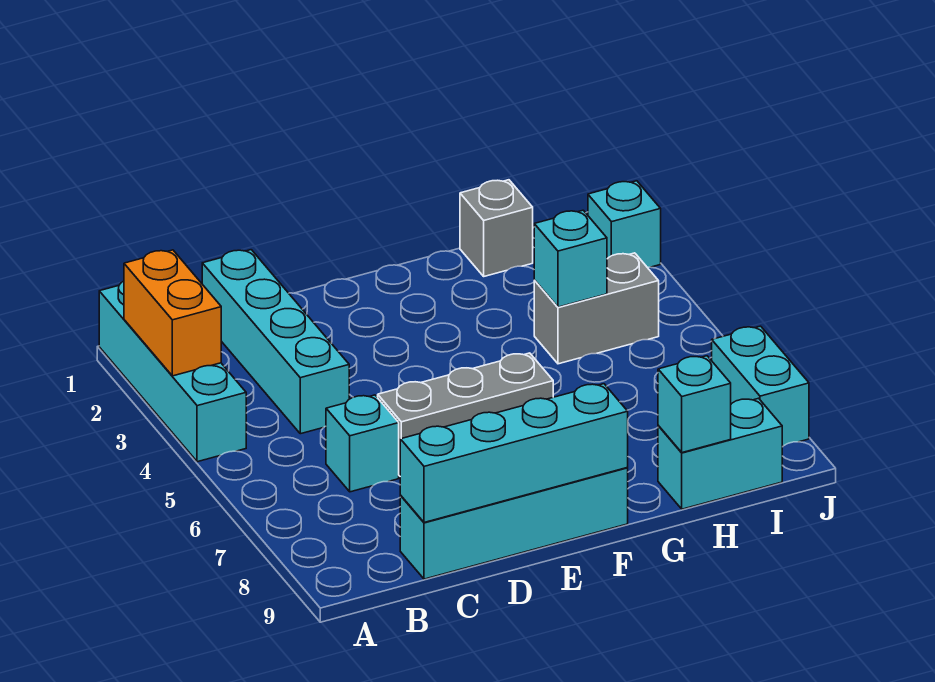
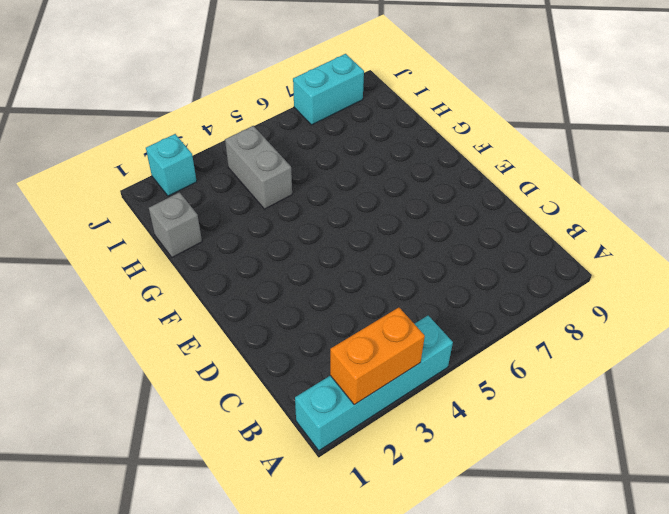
none -> cyan 1x4 brick [202,250,349,434]
none -> cyan 1x1 brick [326,395,399,492]
none -> cyan 1x4 brick [400,468,628,579]

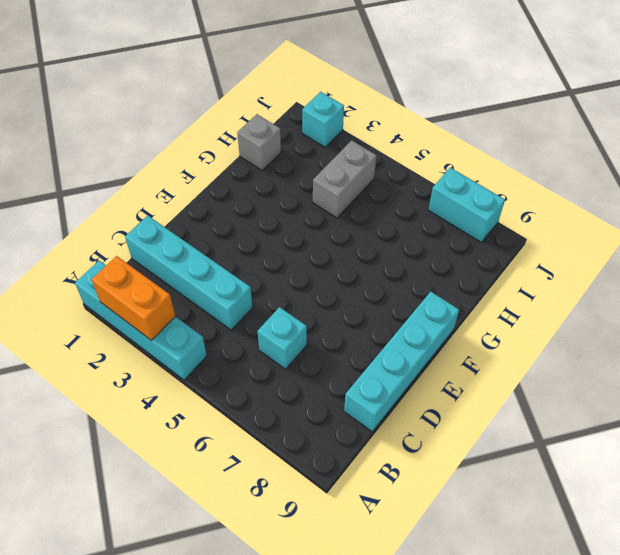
none -> grey 1x3 brick [378,353,553,476]
none -> cyan 1x2 brick [658,398,782,509]
none -> cyan 1x4 brick [400,384,628,522]

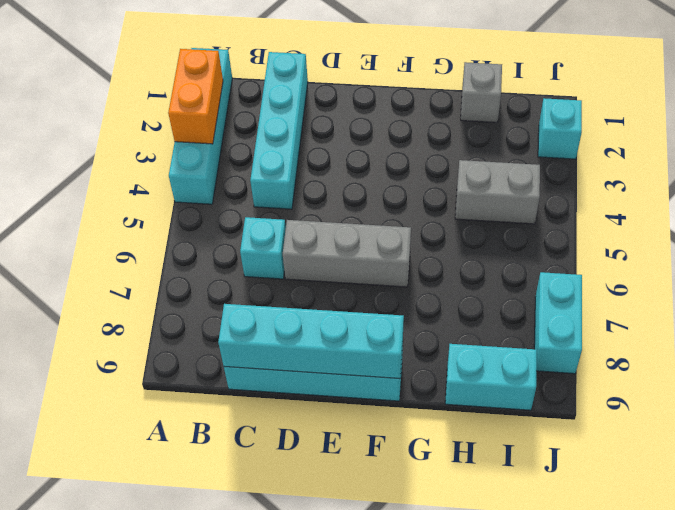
none -> cyan 1x1 brick [534,210,607,307]
none -> cyan 1x1 brick [658,356,731,453]

